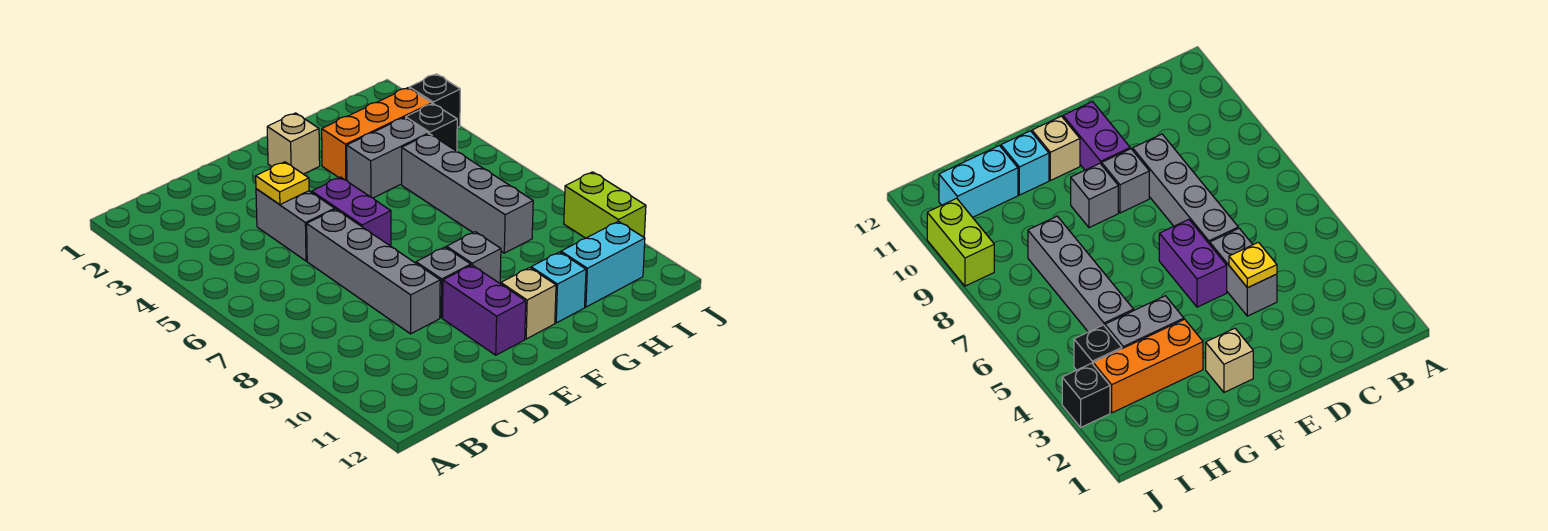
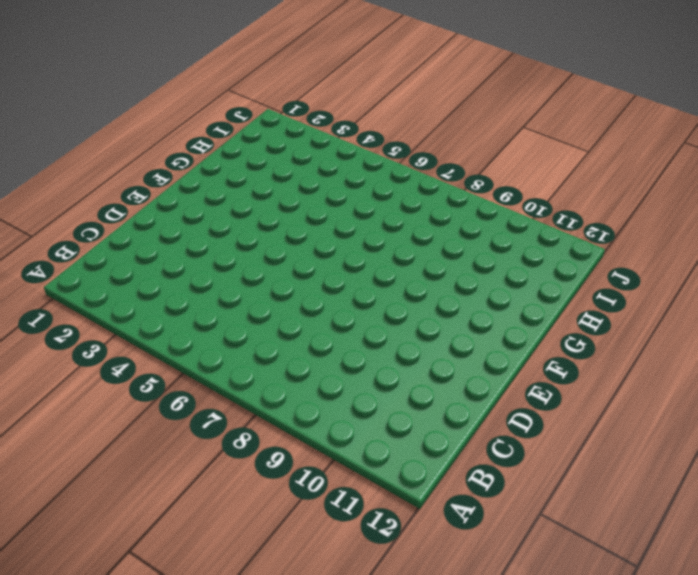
none -> grey 1x2 brick [256,189,335,261]
none -> grey 1x4 brick [307,209,440,334]
none -> purple 1x2 brick [312,177,391,246]

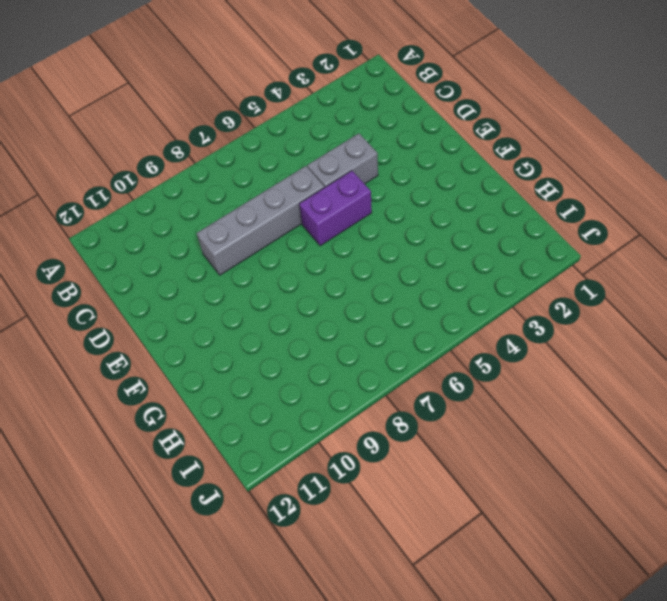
none -> grey 1x1 brick [416,247,471,318]
none -> purple 1x2 brick [443,265,526,355]
none -> tan 1x1 brick [267,113,320,174]

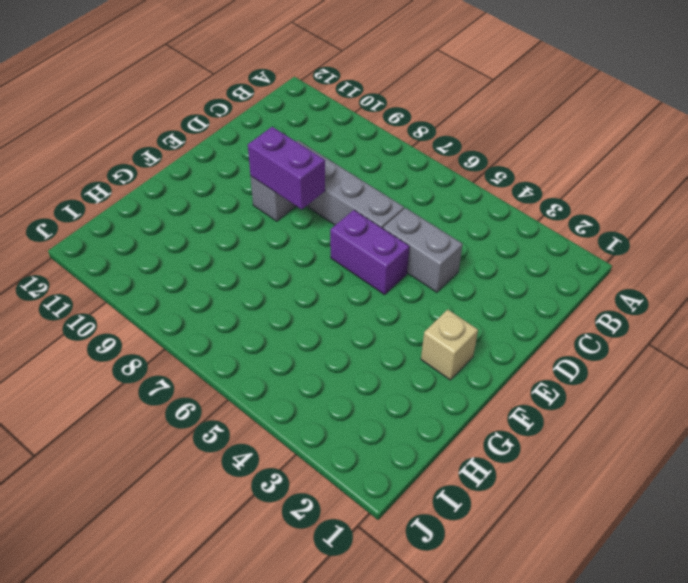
purple 1x2 brick [248,127,325,209] -> purple 1x2 brick moved to [443,265,526,355]
none -> grey 1x1 brick [447,232,501,283]
none -> tan 1x1 brick [501,268,556,339]
none -> orange 1x3 brick [322,88,432,181]

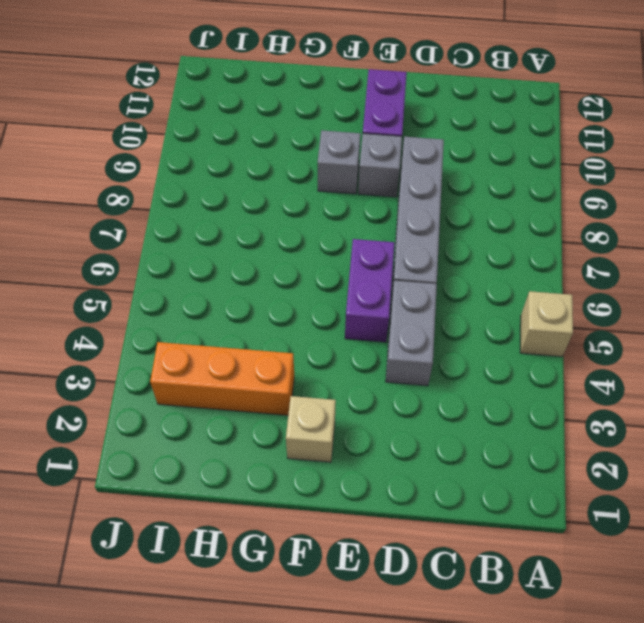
tan 1x1 brick [520,291,573,357] -> tan 1x1 brick moved to [501,268,556,339]
none -> grey 1x2 brick [347,118,428,198]
none -> cyan 1x1 brick [531,252,586,323]
none -> grey 1x4 brick [402,134,533,253]

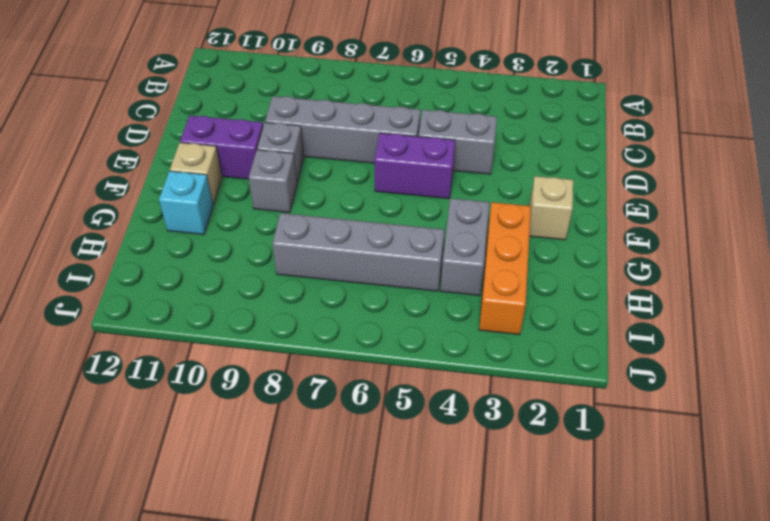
none -> cyan 1x2 brick [561,221,645,307]
none -> black 1x1 brick [406,104,457,151]
none -> black 1x1 brick [409,74,460,128]

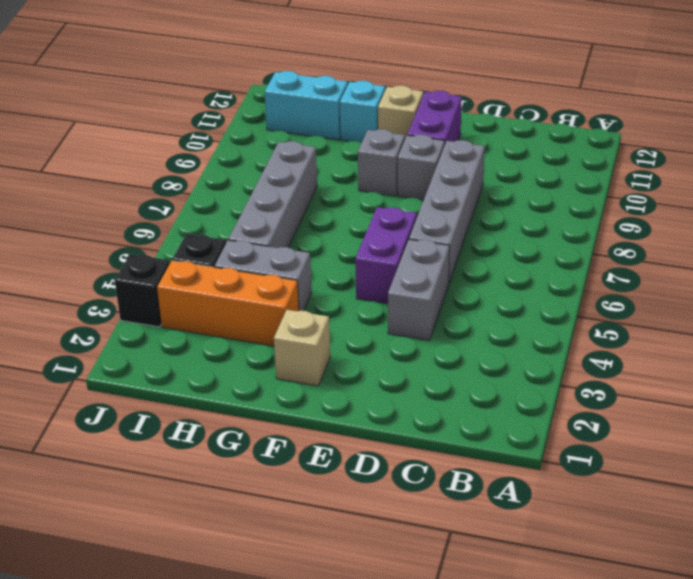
none -> lime 1x2 brick [564,172,646,238]
none -> yellow 1x1 plate [256,162,309,204]

